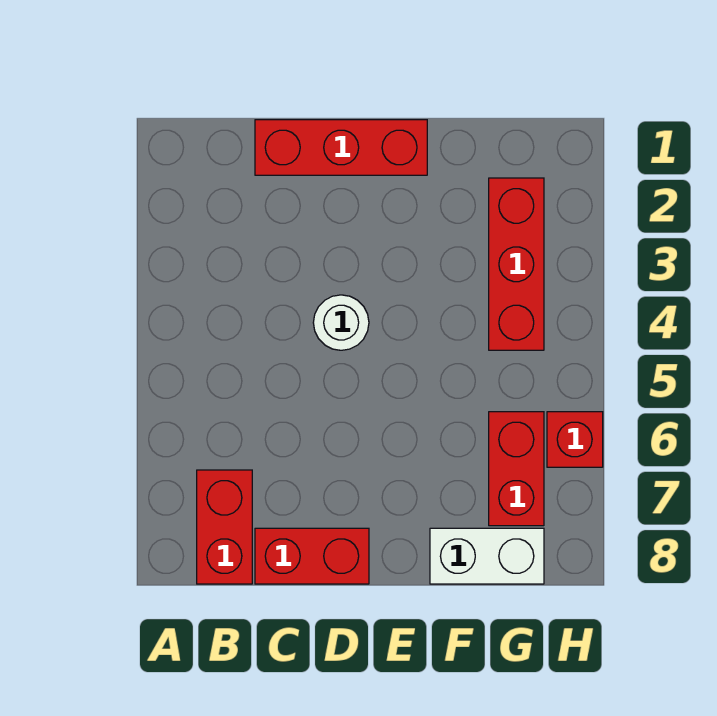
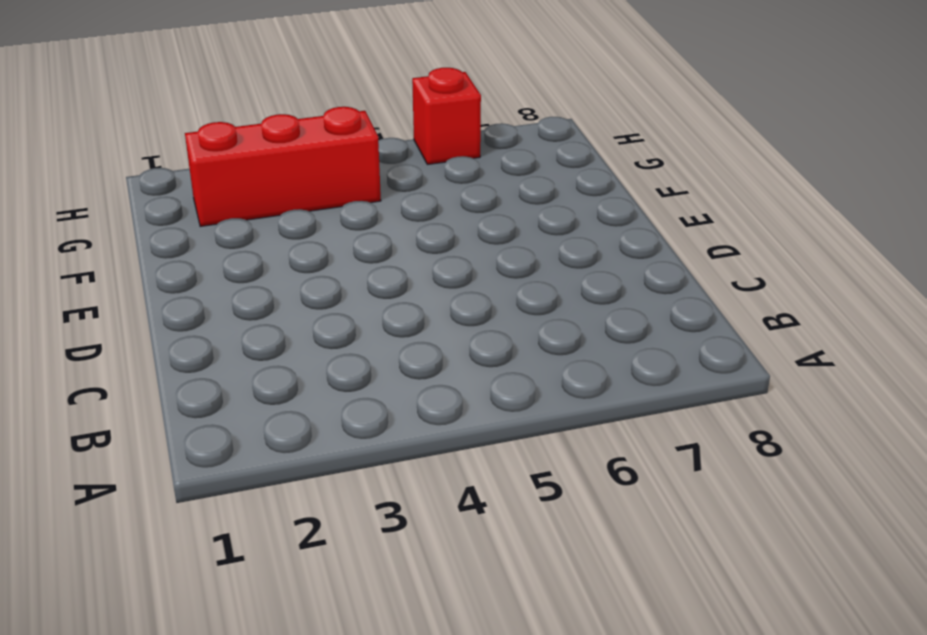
none -> red 1x2 brick [197,470,252,584]
none -> red 1x3 brick [255,120,427,175]

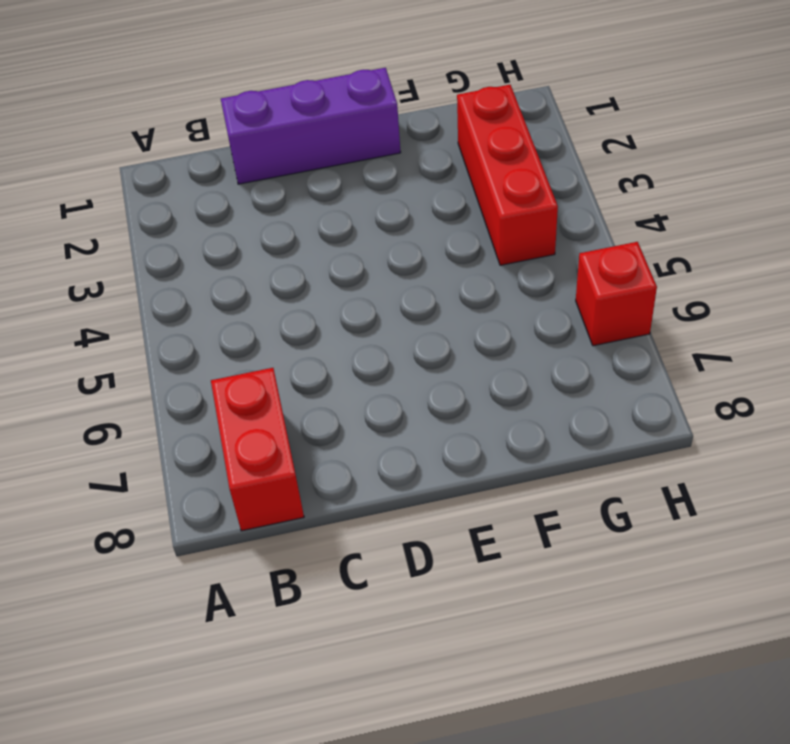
purple 1x3 brick [221,68,401,184] -> red 1x3 brick [255,120,427,175]
none -> red 1x2 brick [255,528,369,584]
none -> white 1x1 round brick [313,295,369,350]

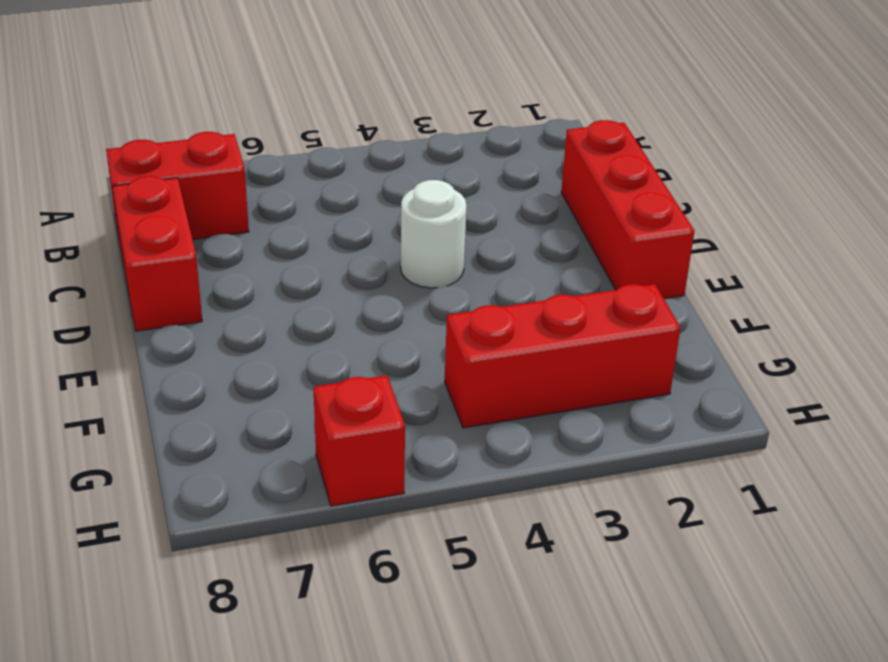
none -> white 1x2 brick [430,528,544,584]
none -> red 1x2 brick [489,412,544,526]

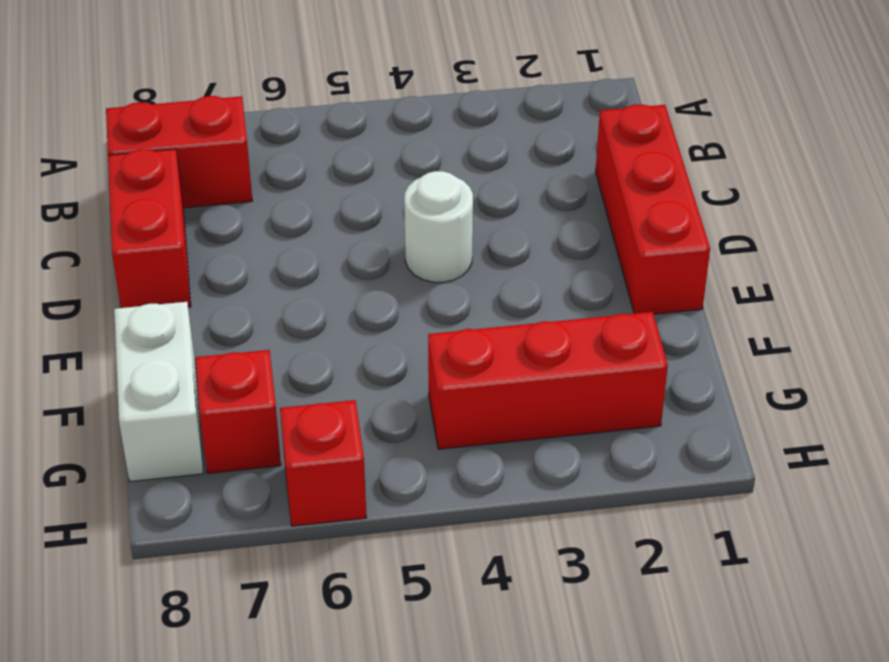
red 1x1 brick [195,350,281,473] -> red 1x2 brick [489,412,544,526]

